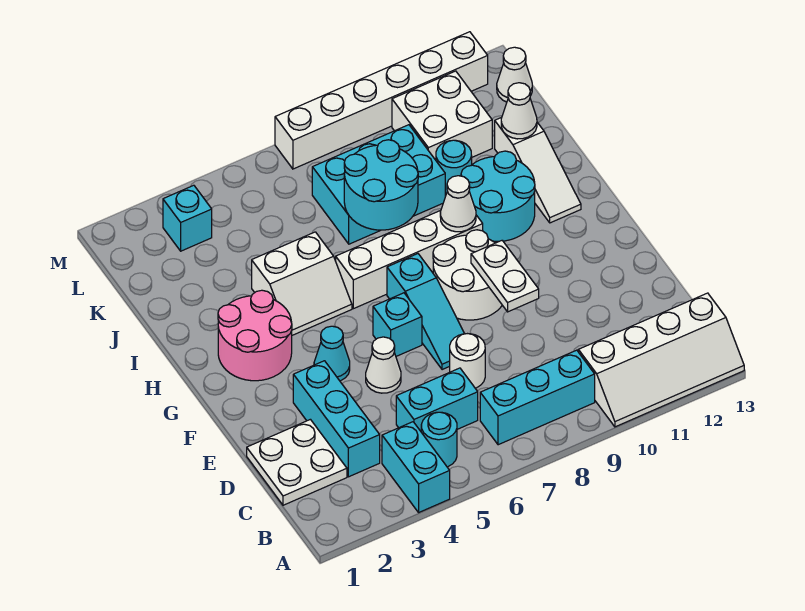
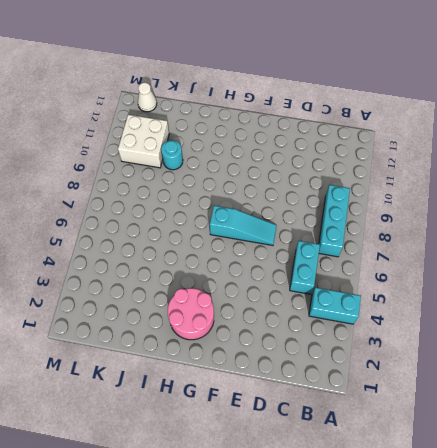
none -> white 2x4 slope [578,293,744,427]
none -> cyan 1x1 round brick [421,412,457,467]
none -> white 2x2 plate [247,419,347,505]

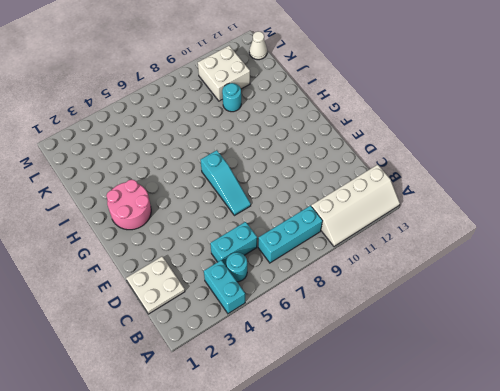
none -> cyan 1x3 brick [293,361,380,477]
none -> white 1x1 round brick [450,334,485,388]
none -> white 1x1 cone [366,337,401,393]

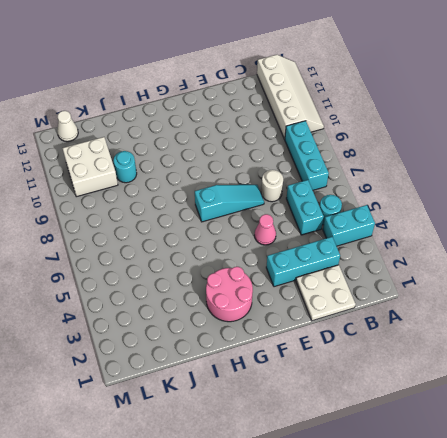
pink 1x1 cone [254,214,276,245] -> white 1x1 cone [366,337,401,393]
none -> cyan 1x1 cone [314,326,350,381]
none -> cyan 1x1 brick [373,293,422,356]
none -> white 2x2 round brick [433,230,502,320]

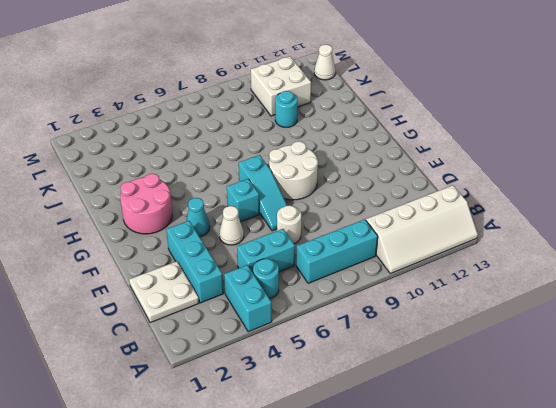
none -> white 2x2 slope [252,232,352,335]
none -> white 1x4 brick [336,210,483,309]
none -> cyan 2x2 round brick [461,151,535,241]

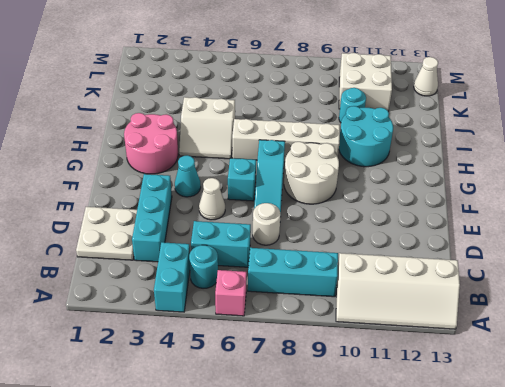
pink 1x1 brick [215,270,247,316] -> none
none -> white 1x3 slope [495,118,581,223]
none -> cyan 2x3 brick [312,125,445,244]
none -> cyan 1x1 brick [163,185,212,251]

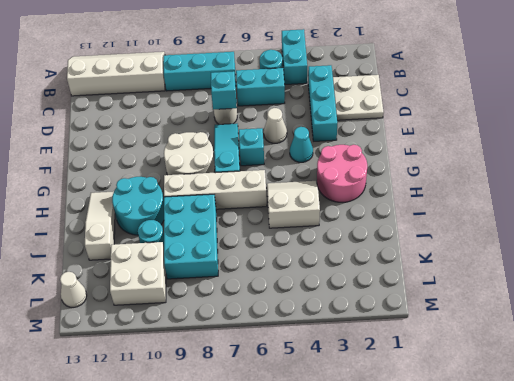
cyan 1x1 brick [211,71,237,110] -> cyan 1x1 brick moved to [163,185,212,251]
cyan 2x3 brick [164,194,218,279] -> cyan 2x3 brick turned to [312,125,445,244]
none -> white 1x6 brick [275,32,488,169]
none -> white 1x2 plate [471,241,539,312]
none -> white 1x1 cone [440,176,476,232]

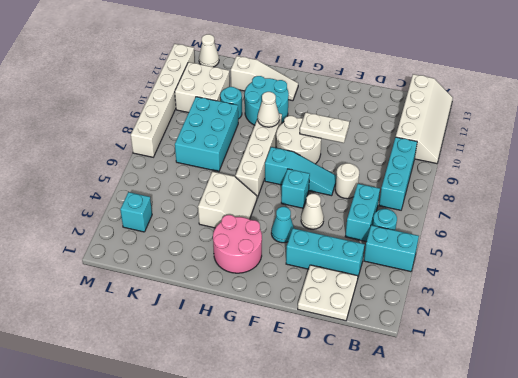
none -> cyan 2x2 round brick [344,140,418,230]
none -> white 1x1 cone [501,83,537,139]

